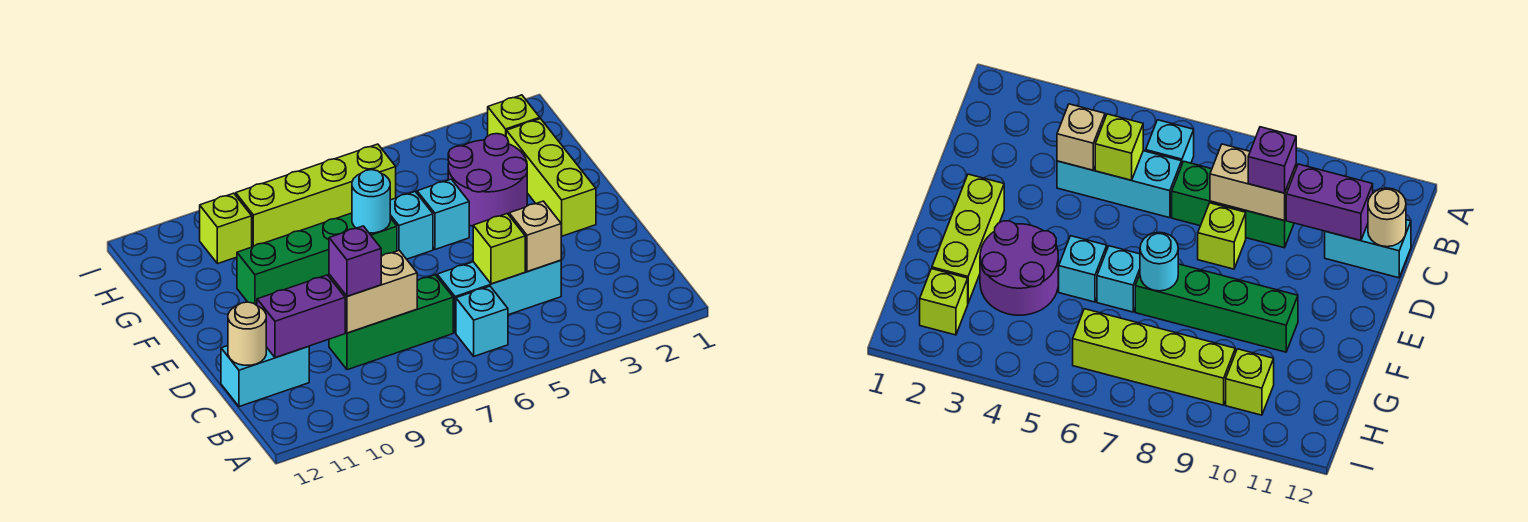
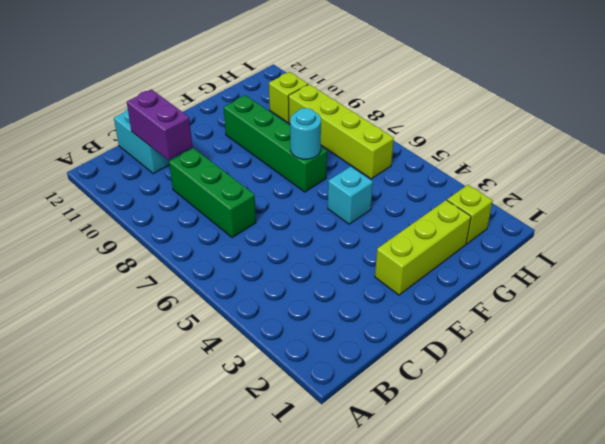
none -> cyan 1x1 brick [456,286,508,356]
none -> cyan 1x3 brick [437,260,561,333]
none -> lime 1x1 brick [1198,203,1246,269]

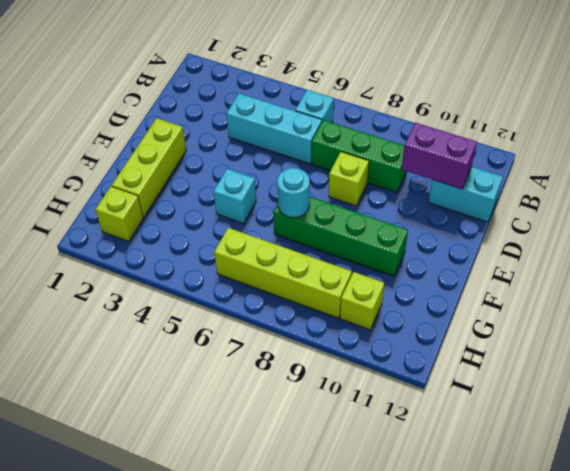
none -> purple 2x2 round brick [448,134,527,226]
none -> cyan 1x1 brick [390,192,433,259]
none -> tan 1x1 brick [509,201,561,272]

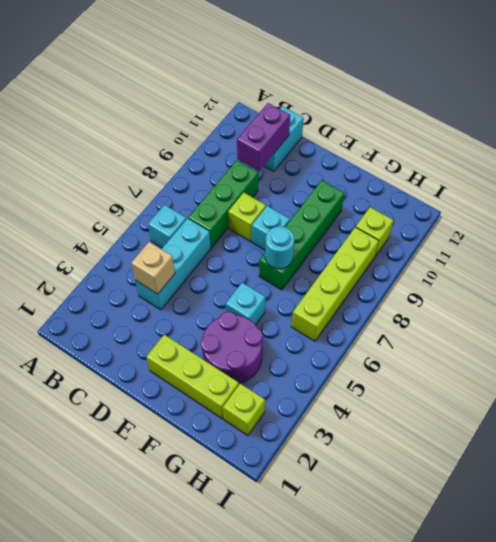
cyan 1x1 brick [252,206,290,250] -> cyan 1x1 brick moved to [390,192,433,259]
none -> lime 1x1 brick [473,214,525,284]
none -> tan 1x2 brick [329,250,417,333]
none -> tan 1x1 round brick [228,302,266,365]

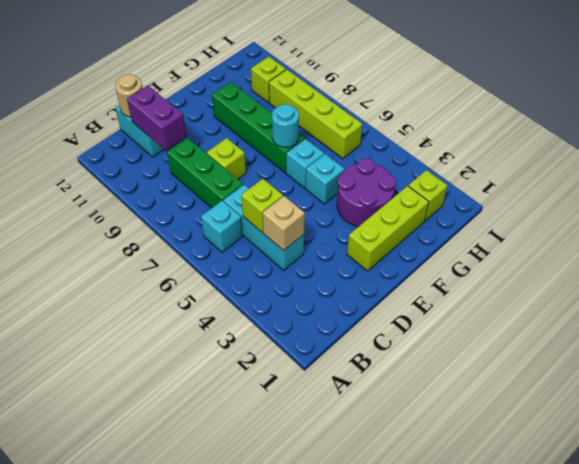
none -> tan 1x2 brick [329,250,417,333]
none -> purple 1x1 brick [329,226,381,296]

